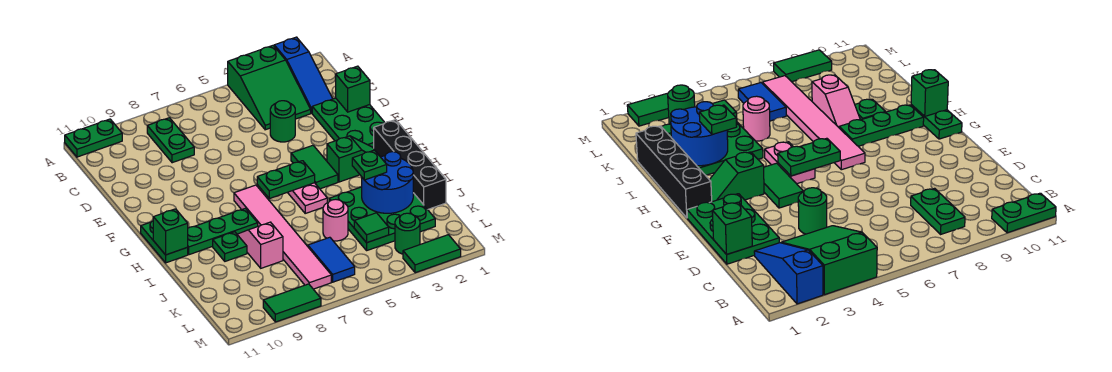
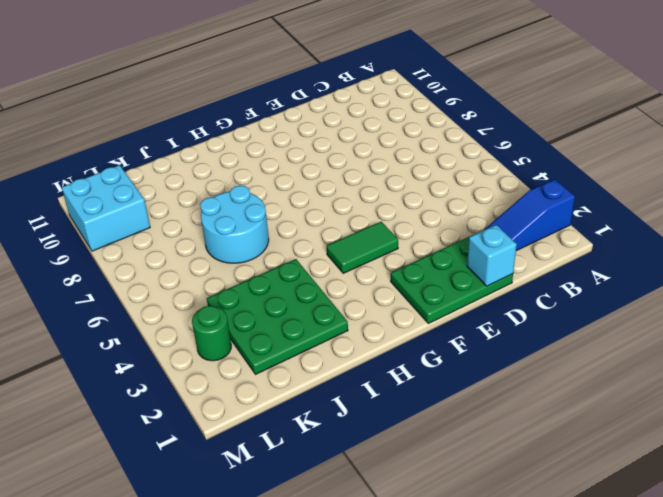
cyan 1x1 brick [467,225,517,286] -> green 1x1 brick [336,66,370,112]
cyan 2x2 round brick [200,185,269,263] -> pink 1x6 tile [234,185,331,289]
cyan 2x2 brick [62,165,150,251] -> green 1x2 tile [263,284,321,322]
none -> green 2x3 slope [228,46,311,130]
none -> green 1x2 plate [65,119,122,157]
none -> green 1x2 plate [147,118,194,163]

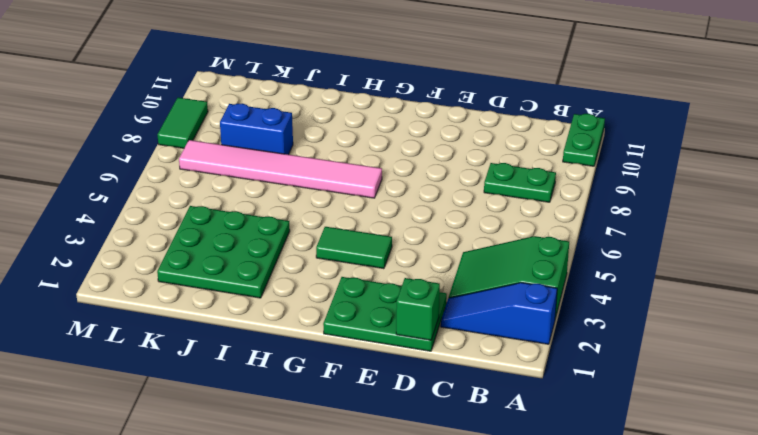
blue 1x2 brick [220,103,293,154] -> pink 1x2 slope [237,222,283,268]
none -> green 1x1 round brick [270,101,295,142]
none -> black 1x4 brick [374,120,446,209]
none -> green 1x2 slope [327,136,379,182]

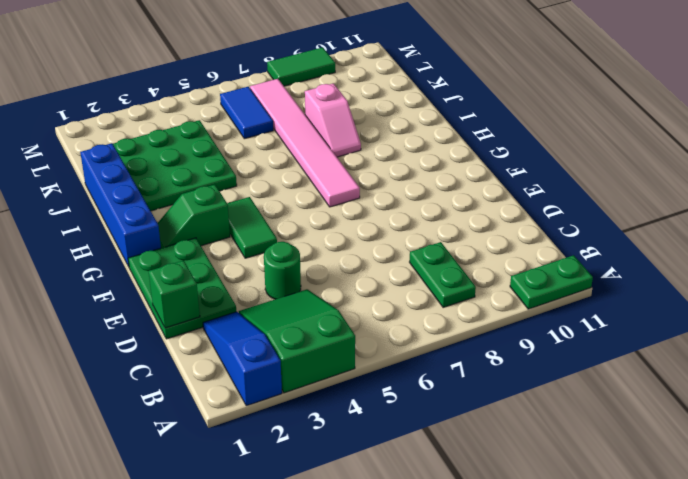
blue 1x4 brick [80,143,161,266] -> black 1x4 brick [374,120,446,209]
none -> pink 1x2 plate [287,183,327,213]
none -> green 1x2 plate [141,221,188,263]
none -> green 1x3 plate [188,208,258,255]

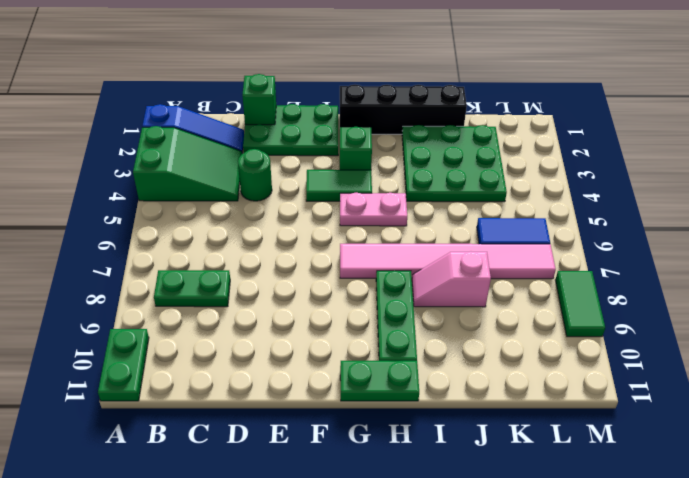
none -> green 1x1 plate [213,232,247,261]
none -> pink 1x1 round brick [323,199,348,241]
none -> green 1x1 round brick [395,213,420,254]

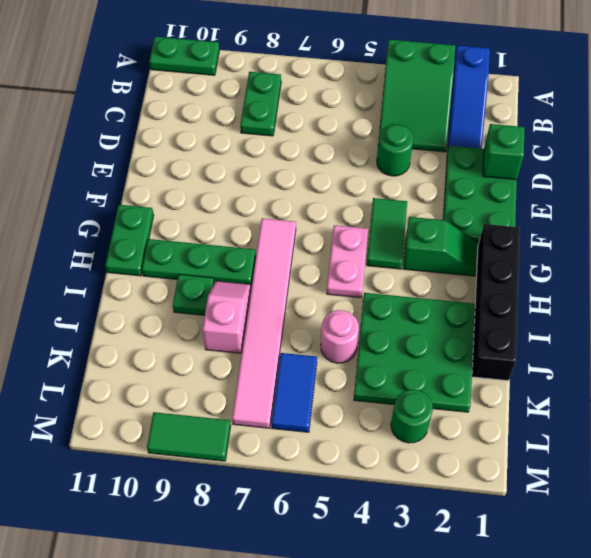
none -> green 1x2 tile [403,235,461,273]
none -> green 1x2 plate [257,161,315,199]
none -> green 1x1 brick [153,209,188,255]

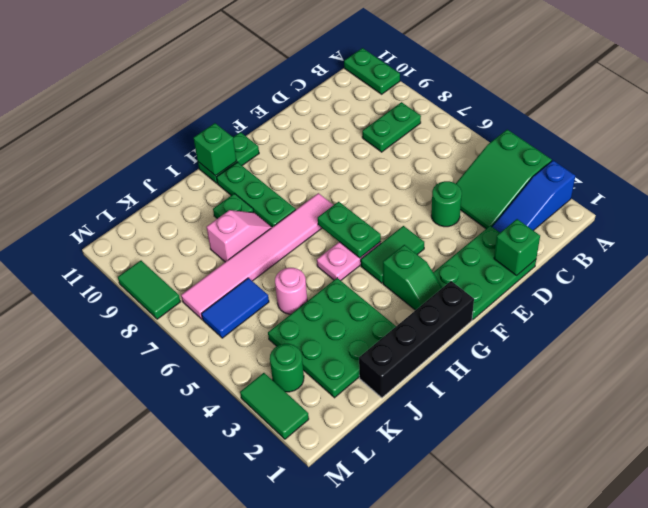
none -> blue 2x2 round brick [362,152,413,213]
none -> green 1x1 tile [354,213,389,243]
none -> green 1x1 plate [352,150,387,180]

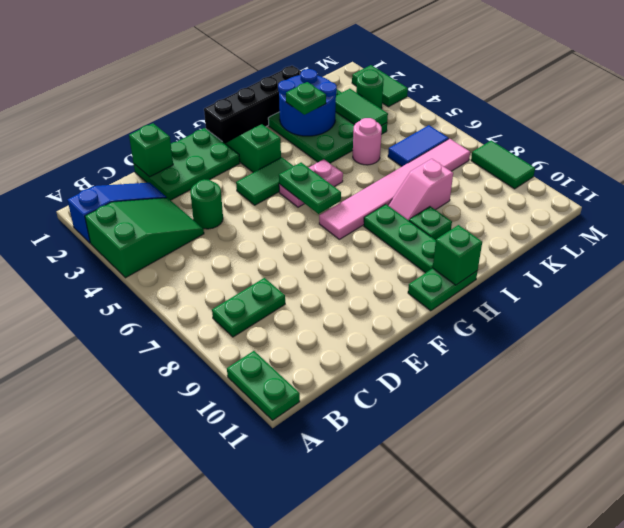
green 1x2 tile [336,89,388,126] -> green 1x1 tile [354,213,389,243]

